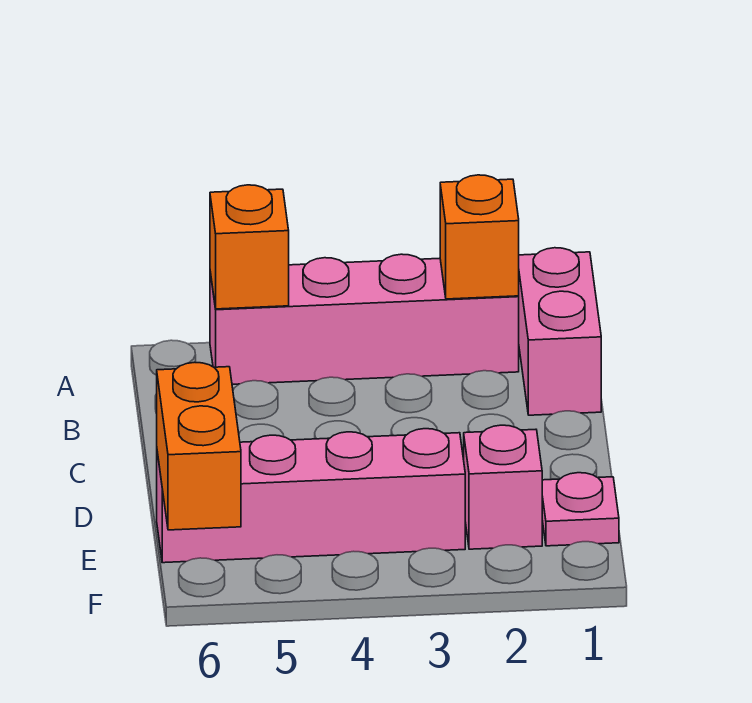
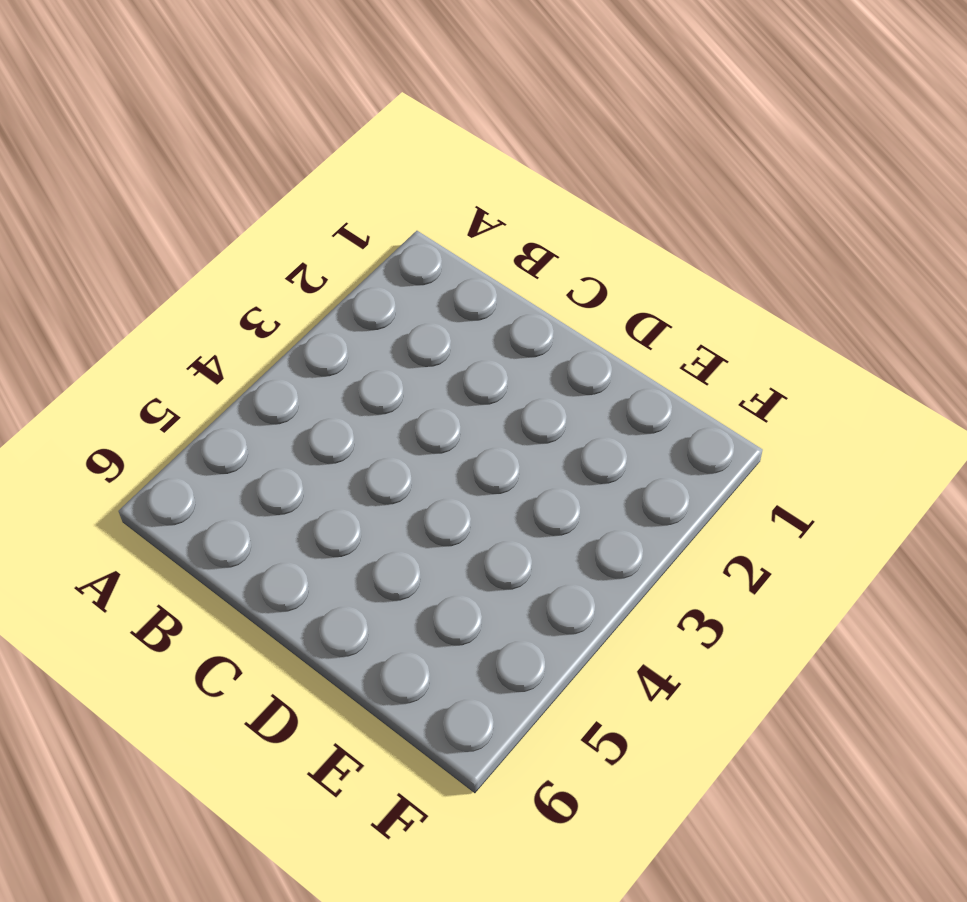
none -> pink 1x2 brick [519,248,601,415]
none -> pink 1x4 brick [210,254,519,384]

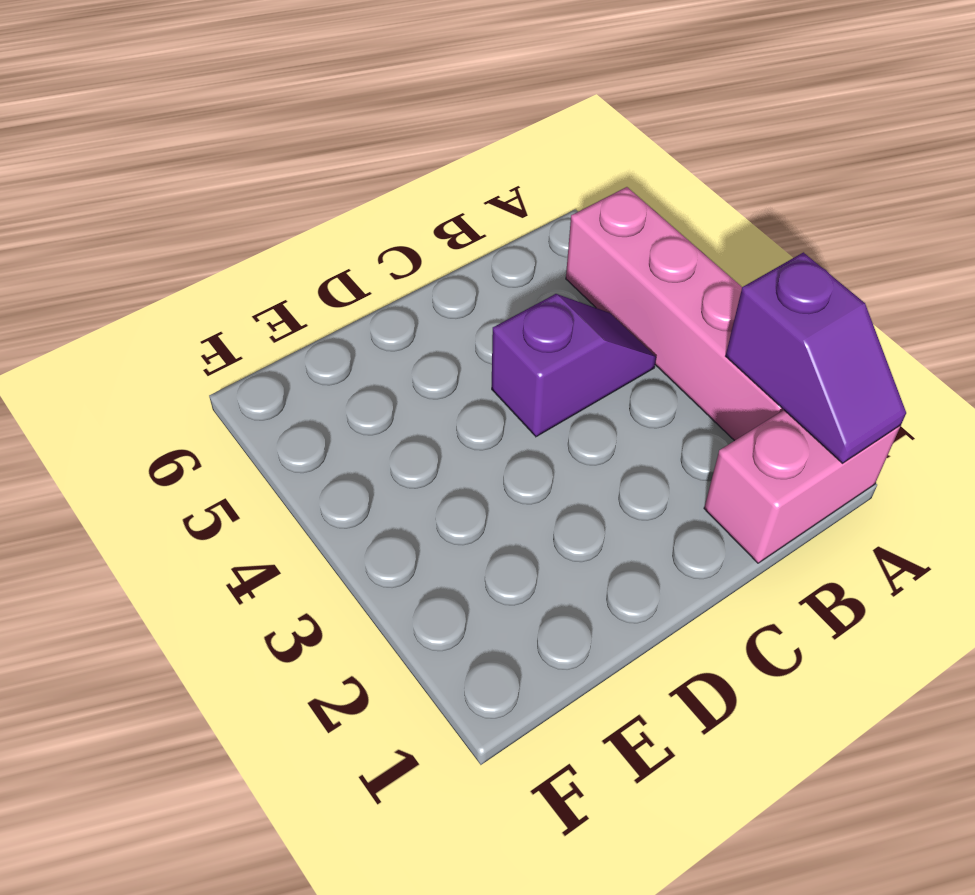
purple 1x2 slope [726,252,906,463] -> orange 1x1 brick [440,175,519,299]
purple 1x2 slope [492,294,656,437] -> none
none -> pink 1x1 plate [542,473,619,546]
none -> pink 1x1 brick [464,425,542,549]

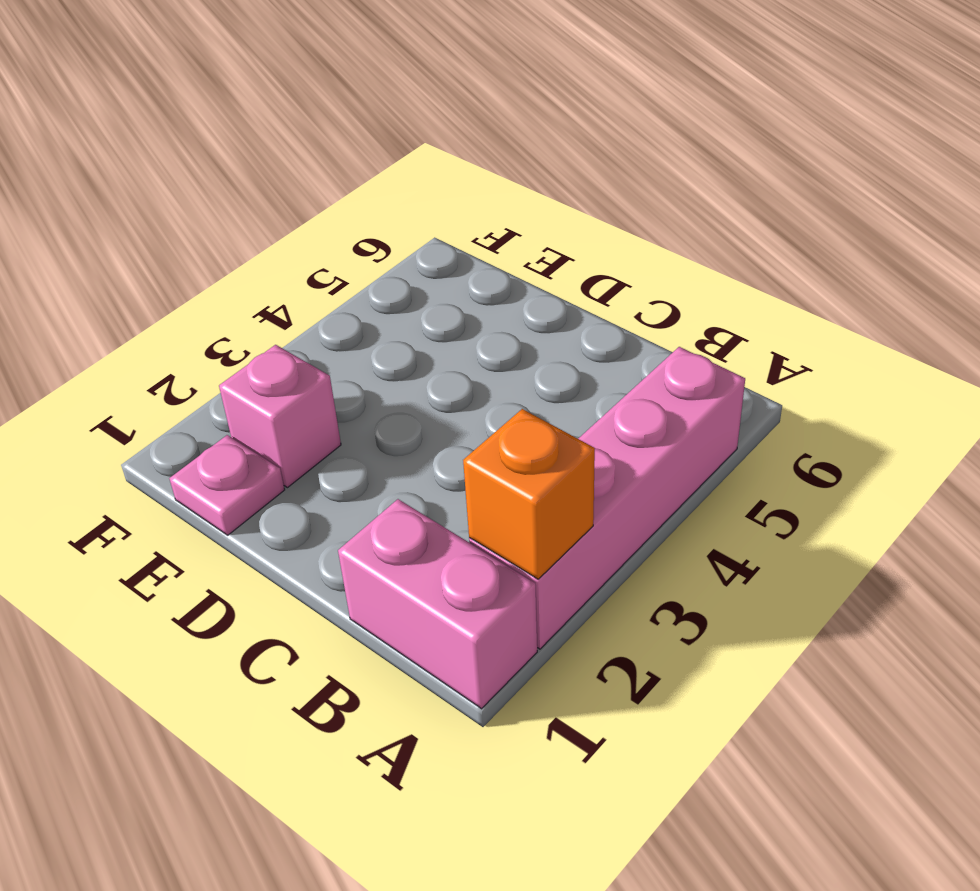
none -> pink 1x4 brick [157,429,465,563]
none -> orange 1x1 brick [210,185,289,309]

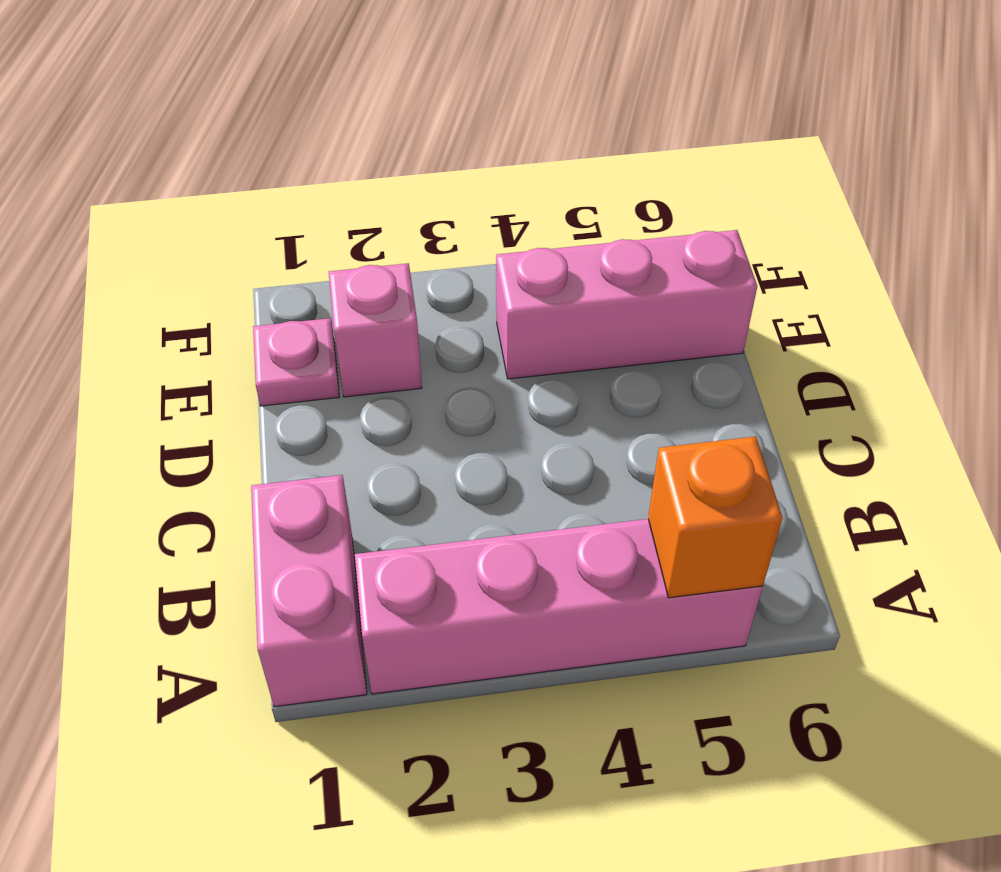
pink 1x3 brick [496,230,757,379] -> pink 1x4 brick [157,429,465,563]
none -> orange 1x1 brick [440,175,519,299]
none -> orange 1x2 brick [157,362,241,530]

